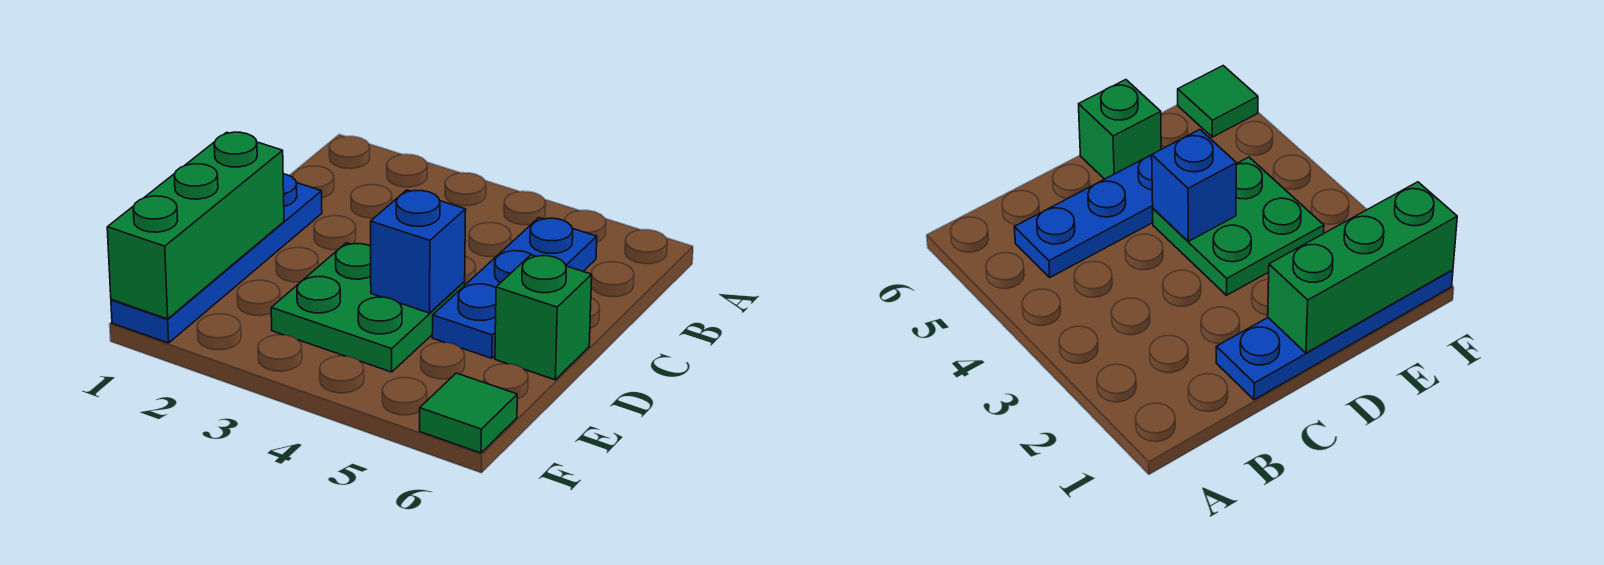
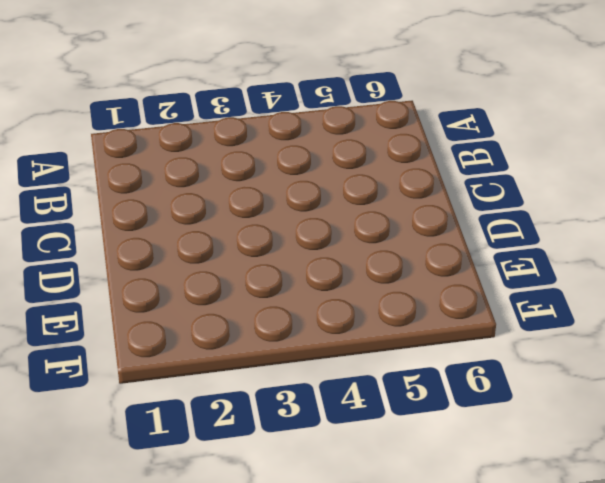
none -> blue 1x3 plate [432,218,597,358]
none -> blue 1x4 plate [111,174,322,343]

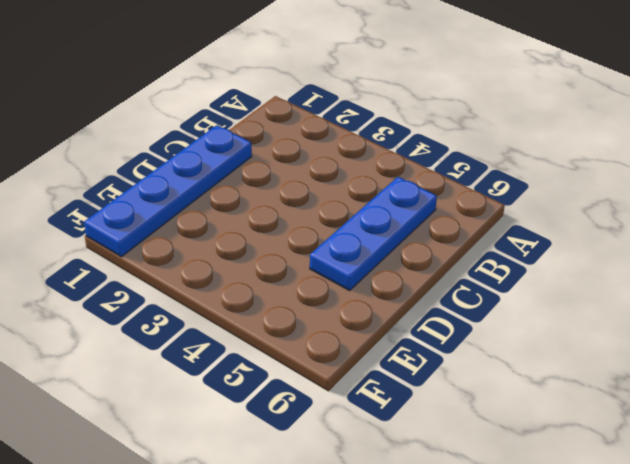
none -> green 2x2 plate [271,243,465,372]
none -> green 1x1 brick [495,255,592,380]

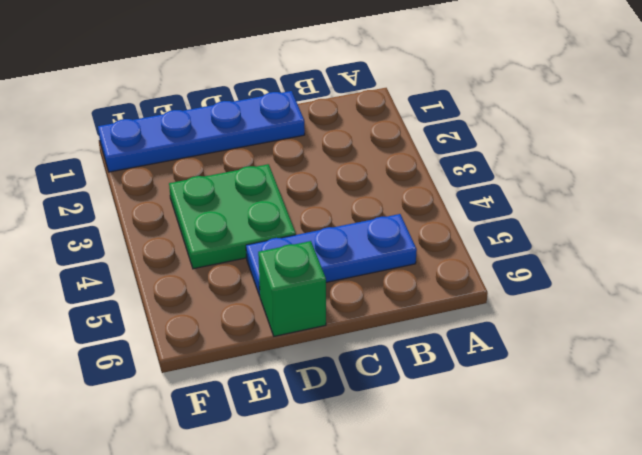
none -> green 1x1 tile [420,373,517,453]
none -> green 1x3 brick [107,132,284,319]

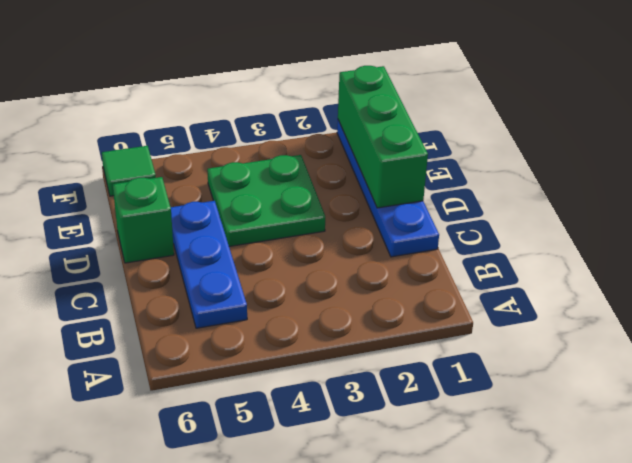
none -> blue 1x1 brick [371,190,466,313]

